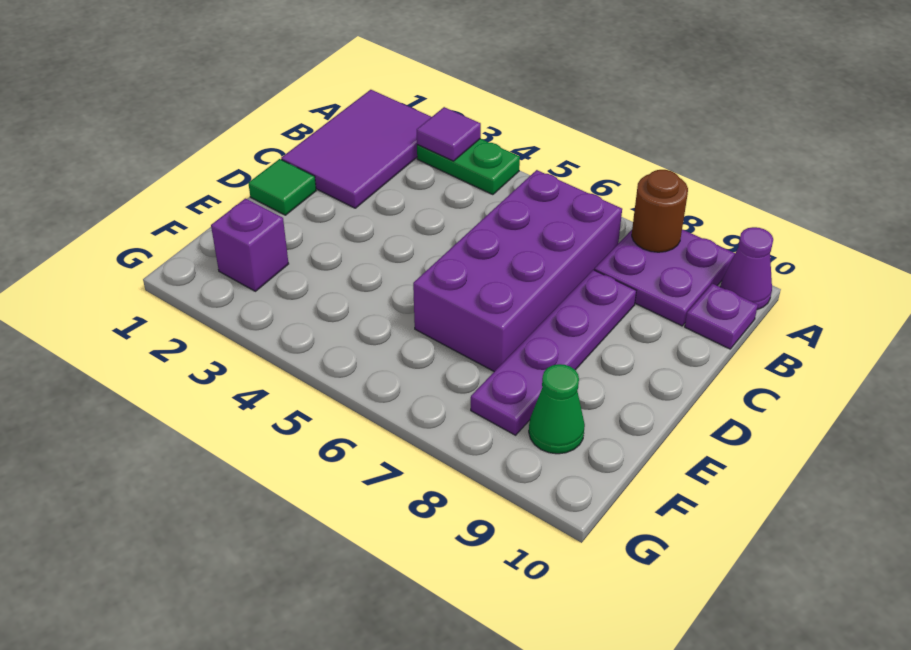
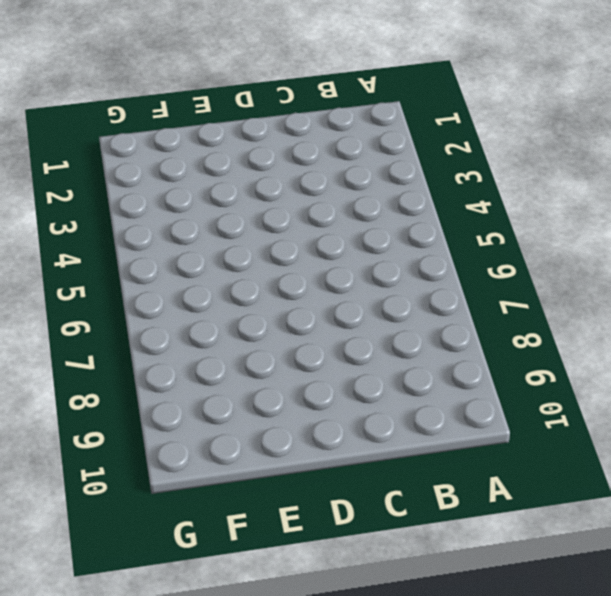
none -> purple 2x3 tile [281,90,431,208]
none -> green 1x2 plate [417,139,520,195]
none -> purple 2x2 plate [594,230,735,326]

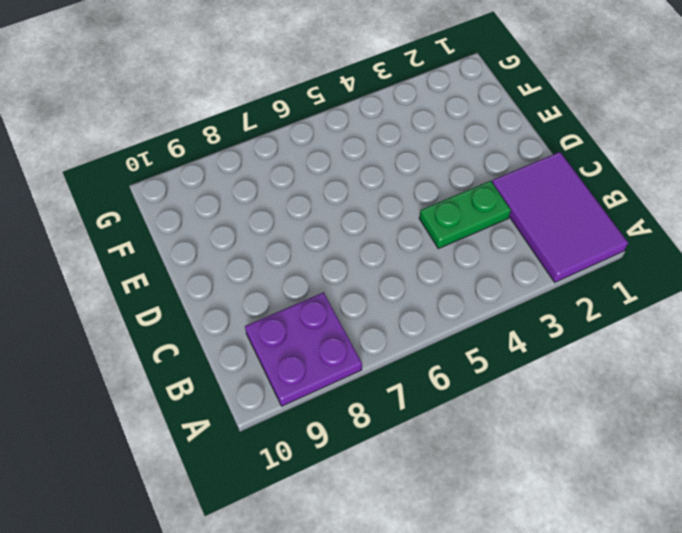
green 1x2 plate [419,181,511,249] -> green 1x2 plate moved to [417,139,520,195]
none -> purple 1x1 cone [720,227,773,310]
none -> purple 2x4 brick [413,170,622,372]
none -> purple 1x1 plate [685,284,758,349]

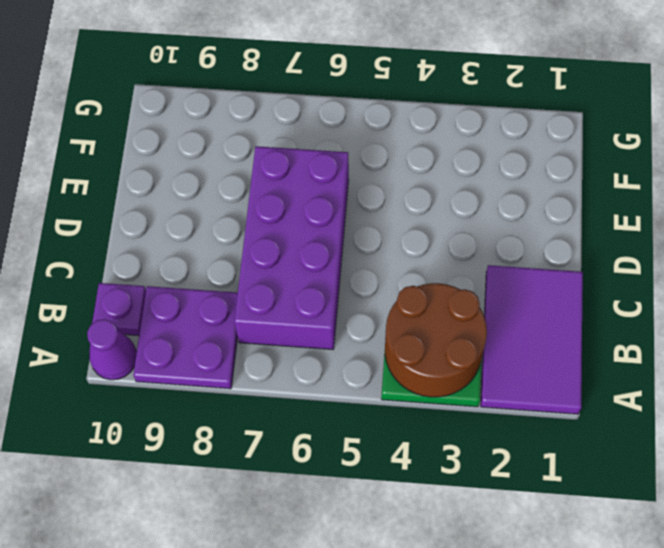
brown 2x2 round brick [385,283,487,397] -> purple 1x1 tile [417,107,481,161]
none -> purple 1x4 plate [471,270,636,435]
none -> green 1x1 tile [248,159,316,215]
none -> purple 1x1 brick [211,199,289,291]

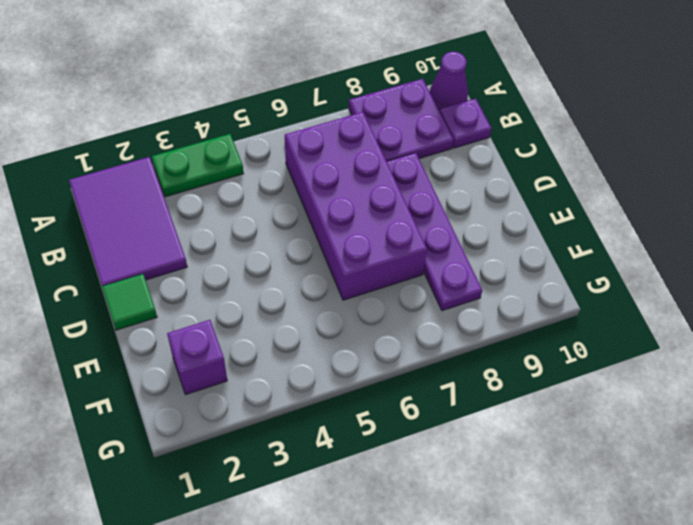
none -> green 1x1 cone [529,364,585,454]
none -> purple 1x1 tile [417,107,481,161]
none -> brown 1x1 round brick [632,170,688,252]

